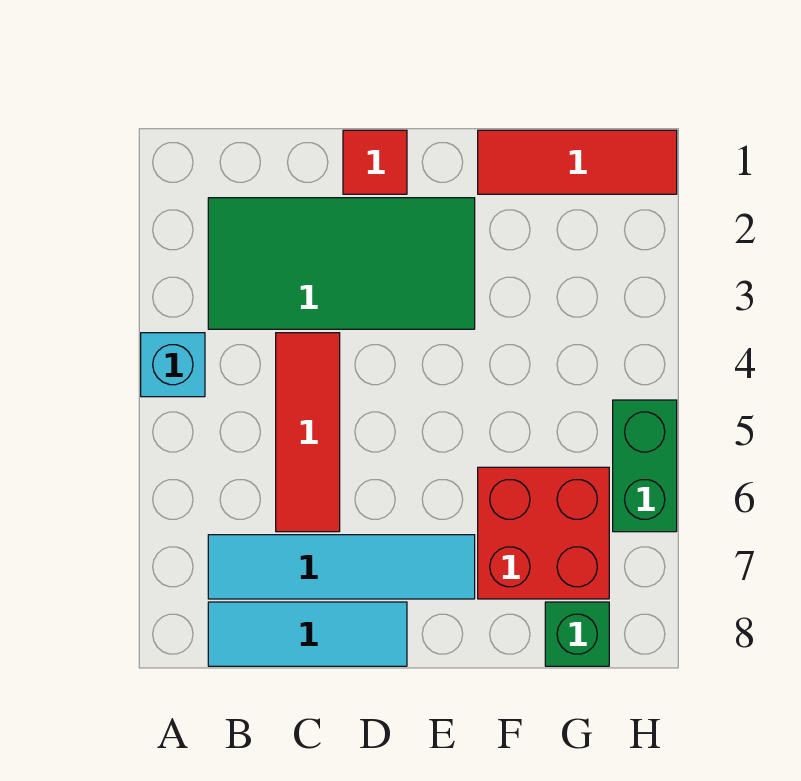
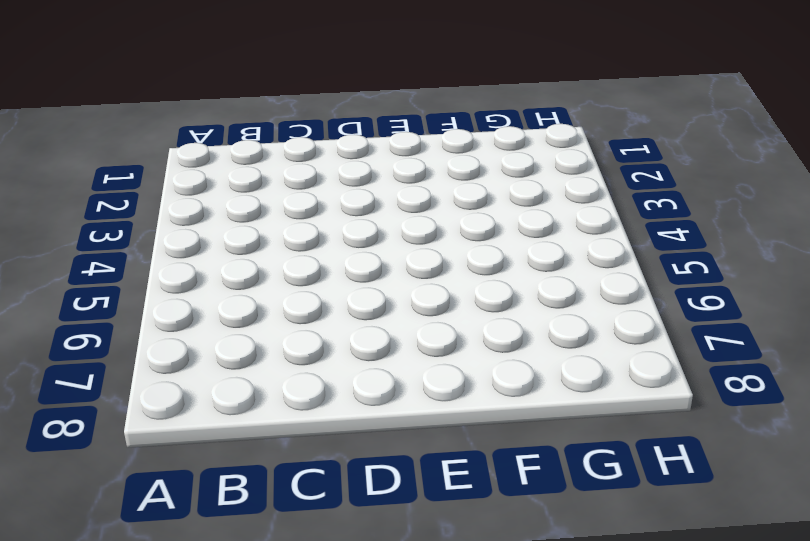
none -> cyan 1x1 brick [141,333,205,397]
none -> green 2x4 tile [208,198,475,329]

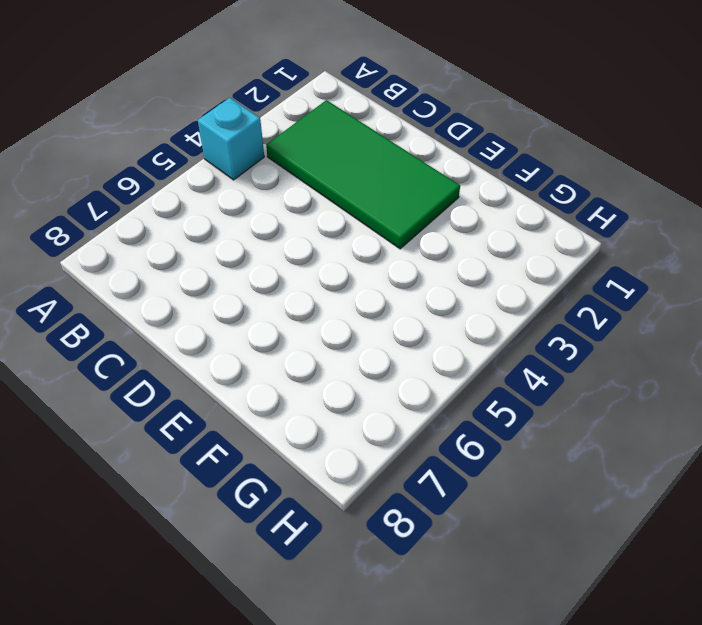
none -> cyan 1x4 tile [208,535,475,599]
none -> cyan 1x3 tile [208,602,407,666]

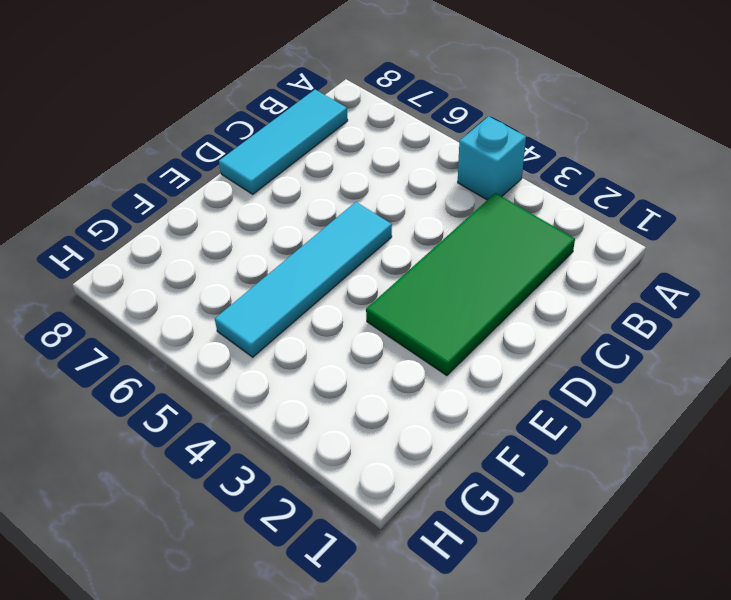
cyan 1x4 tile [215,202,392,357] -> cyan 1x4 tile moved to [208,535,475,599]
none -> red 1x3 tile [276,333,340,532]
none -> red 1x1 tile [343,130,407,194]

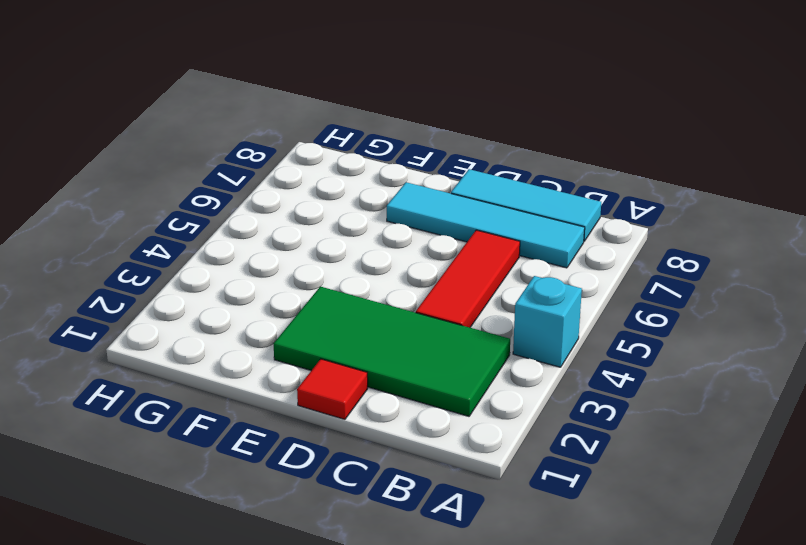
none -> red 1x3 tile [478,130,677,194]
none -> red 2x2 brick [478,467,609,599]

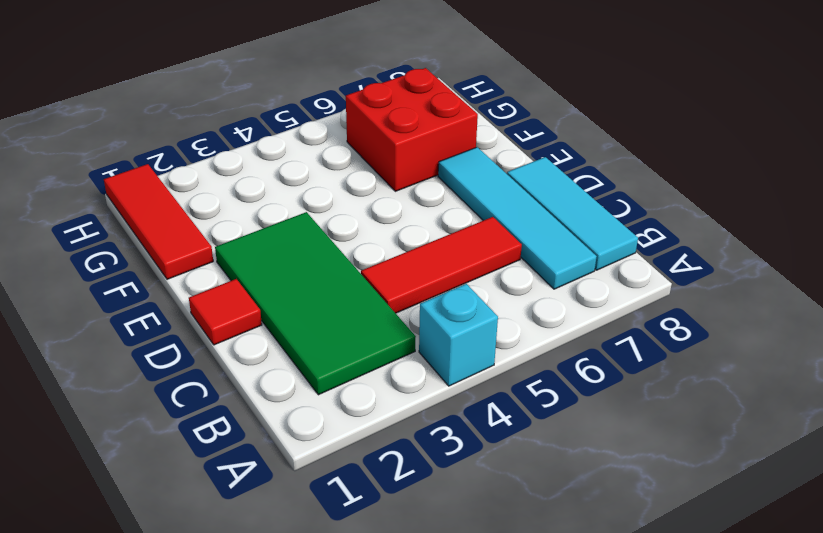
none -> green 1x1 brick [545,602,609,666]
none -> green 1x2 brick [613,400,677,532]

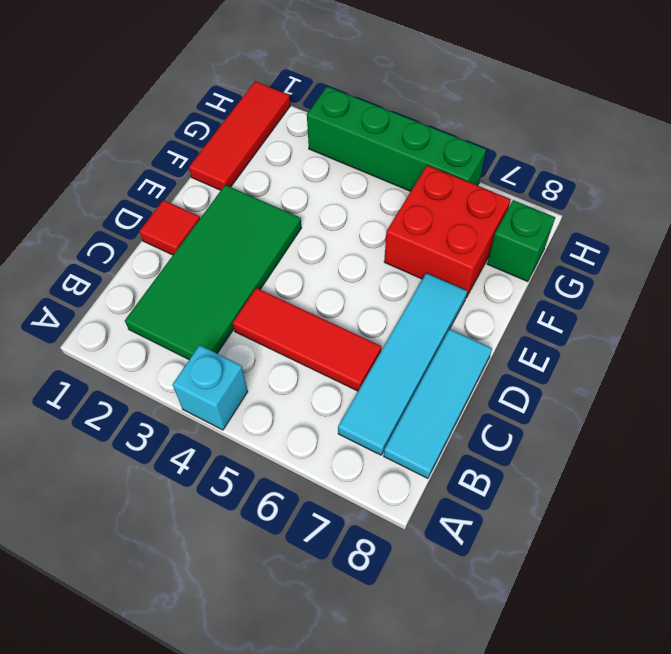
green 1x4 brick [307,86,486,191] -> green 1x2 brick [613,400,677,532]

